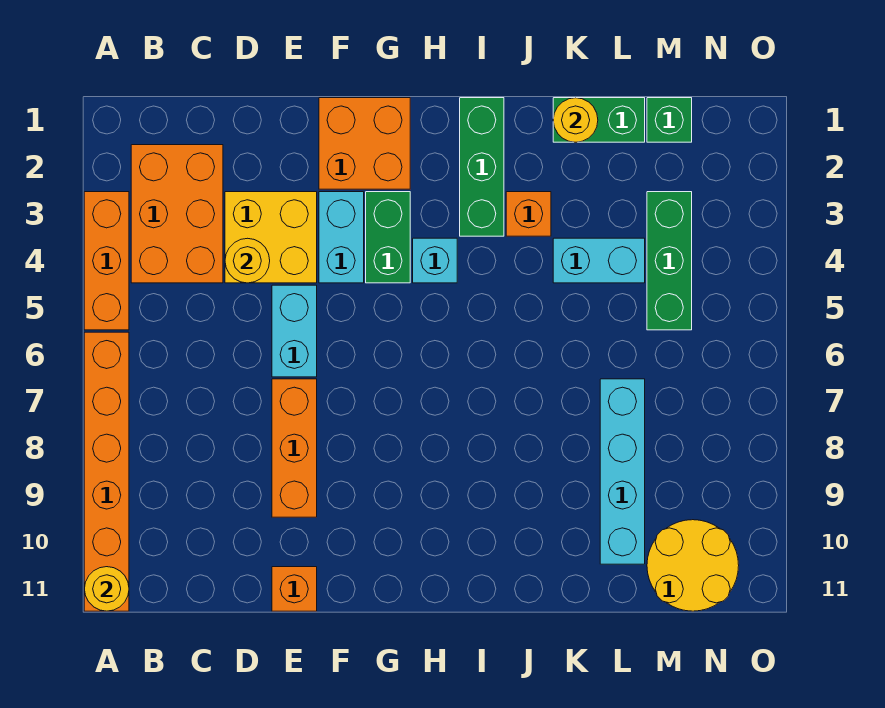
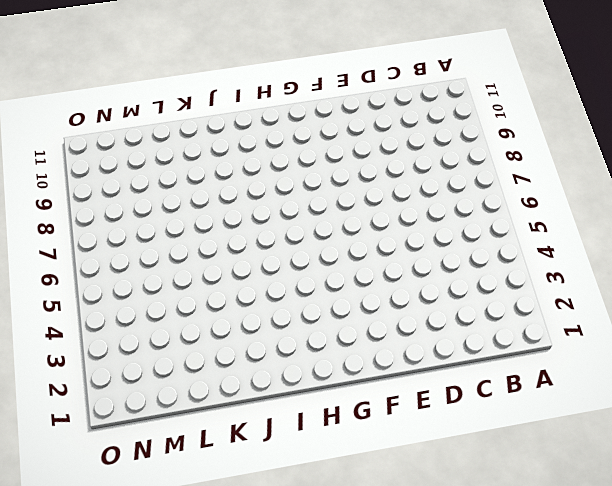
none -> orange 1x3 brick [84,192,129,330]
none -> orange 1x6 brick [84,332,129,611]
none -> orange 2x3 brick [131,145,223,283]

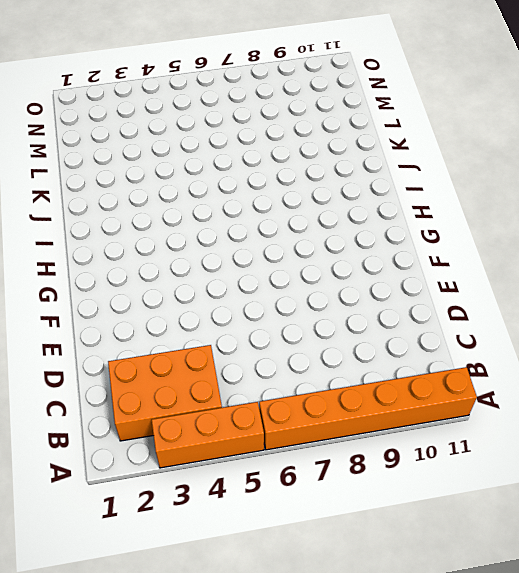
none -> yellow 2x2 brick [225,192,317,283]
none -> cyan 1x2 brick [272,285,317,377]
none -> orange 1x3 brick [272,379,317,517]

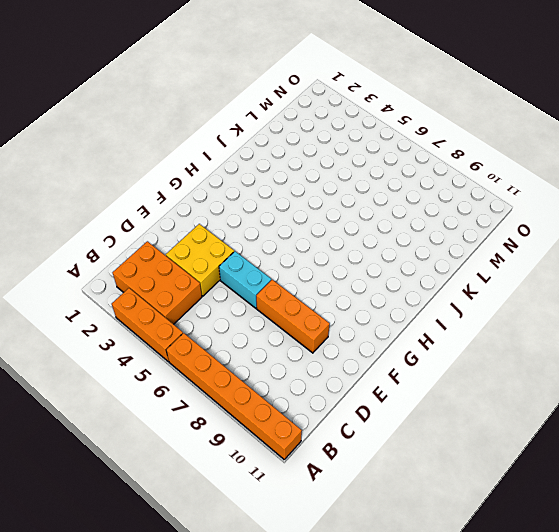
none -> orange 1x1 brick [272,567,317,611]
none -> orange 2x2 brick [319,98,410,189]
none -> cyan 1x2 brick [319,192,364,283]

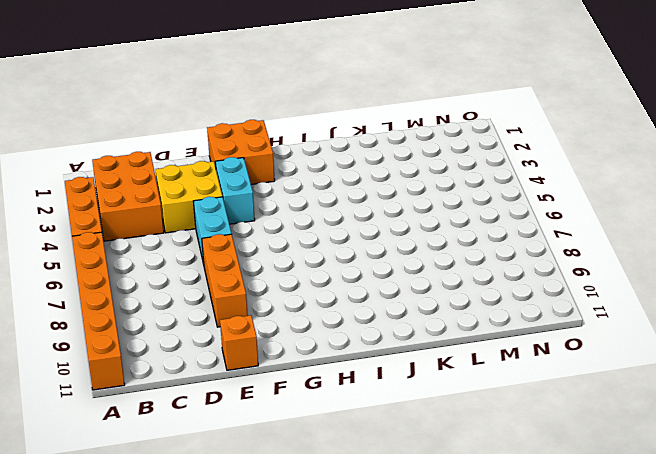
none -> green 1x2 brick [366,192,410,283]
none -> cyan 1x1 brick [413,238,457,283]
none -> green 1x3 brick [460,98,504,236]

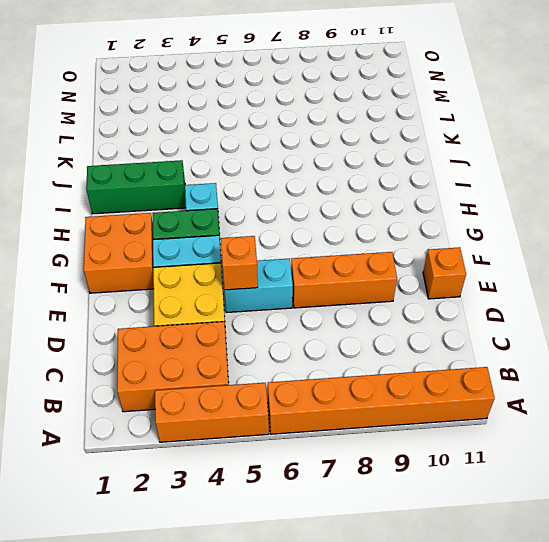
orange 1x1 brick [221,236,258,290] -> orange 1x1 brick moved to [506,192,551,236]
none -> green 1x2 brick [553,98,645,142]
none -> cyan 1x2 brick [553,238,645,283]
none -> cyan 1x4 brick [600,379,645,564]

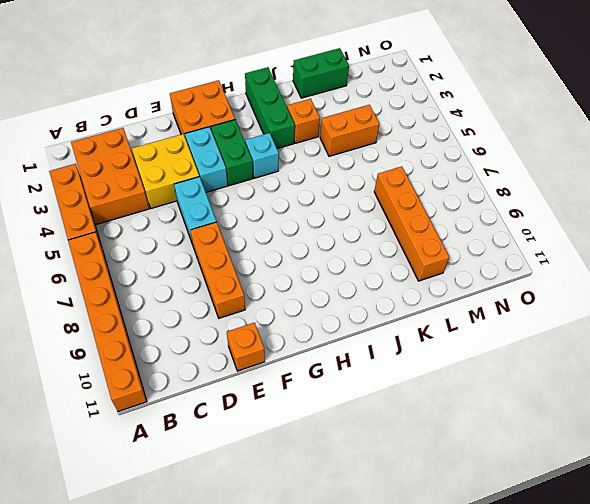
orange 1x2 brick [320,105,379,156] -> cyan 1x2 brick [553,238,645,283]
orange 1x4 brick [374,167,449,281] -> cyan 1x4 brick [600,379,645,564]
none -> green 1x1 brick [647,98,692,142]
none -> green 1x3 brick [647,192,692,330]
none -> yellow 2x2 round brick [647,520,739,611]

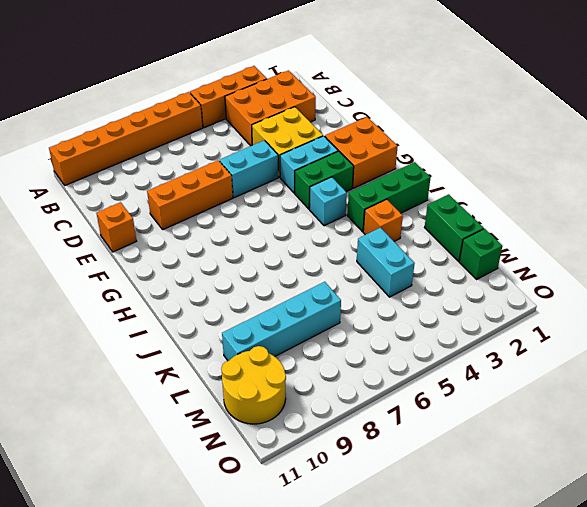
none -> green 1x3 brick [647,192,692,330]
none -> yellow 1x1 round brick [84,567,129,611]
none -> yellow 1x1 round brick [225,238,270,283]

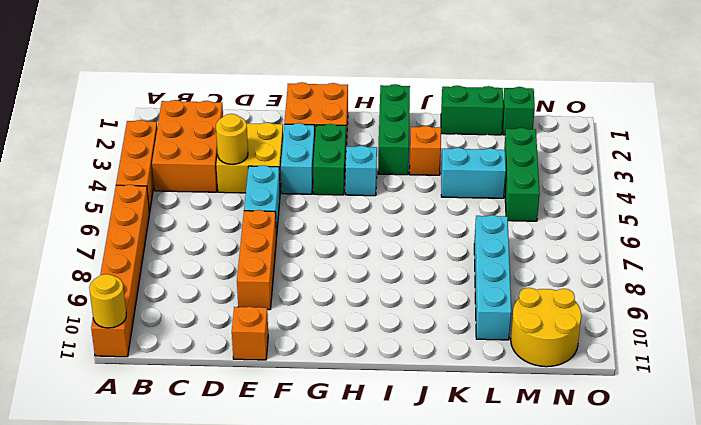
none -> yellow 1x1 round brick [553,98,598,142]

